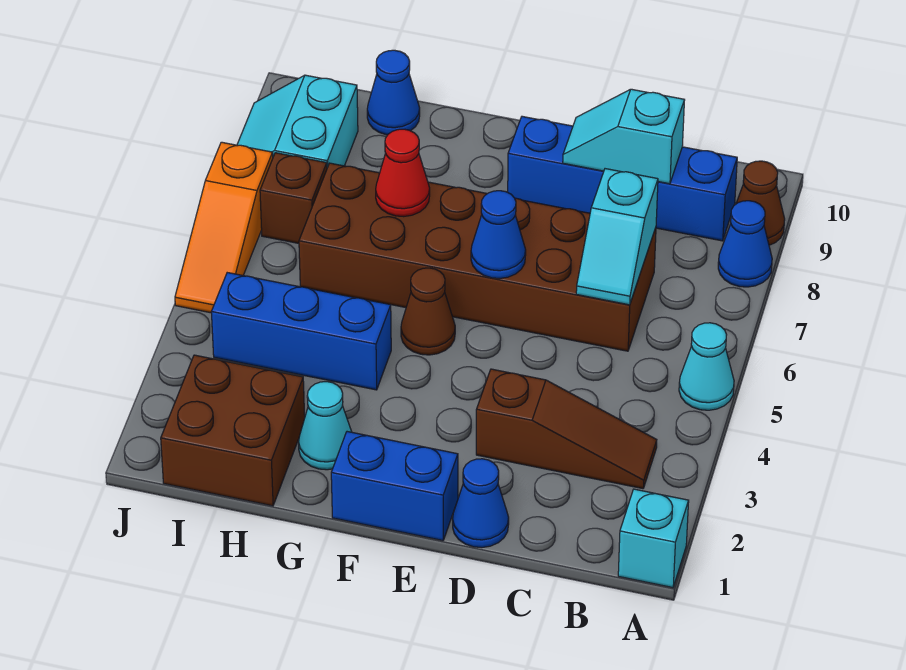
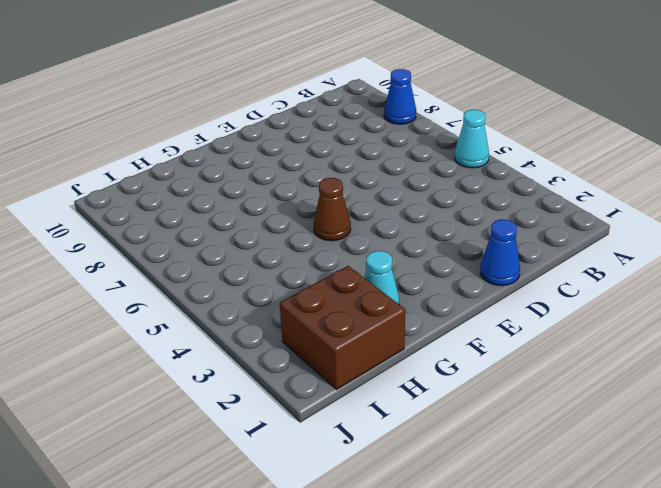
none -> cyan 1x1 brick [618,489,689,588]
none -> brown 1x1 cone [736,161,785,245]
none -> brown 1x3 slope [476,369,657,489]

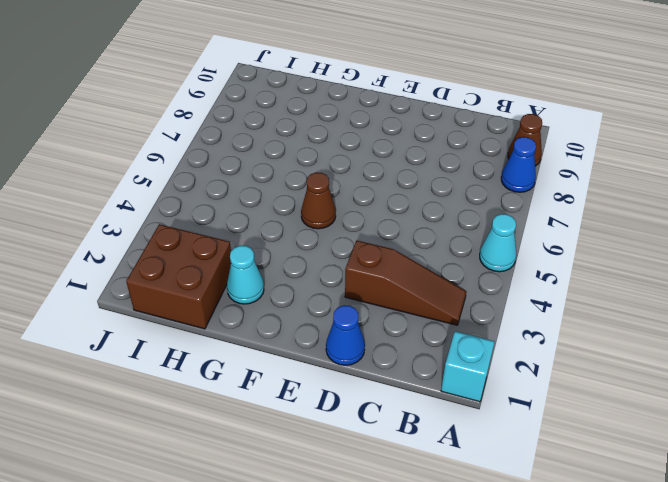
none -> blue 1x4 brick [508,116,737,241]
none -> brown 2x6 brick [299,163,656,351]
none -> blue 1x2 brick [331,432,458,541]

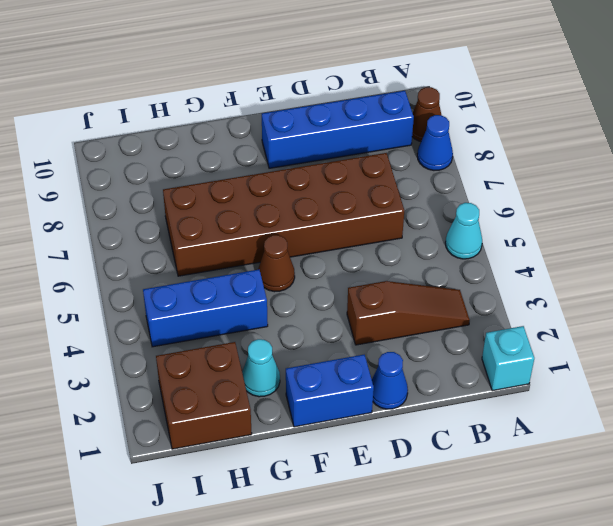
none -> blue 1x1 cone [367,50,420,135]
none -> brown 1x1 brick [260,153,327,243]
none -> cyan 2x2 slope [237,75,358,168]

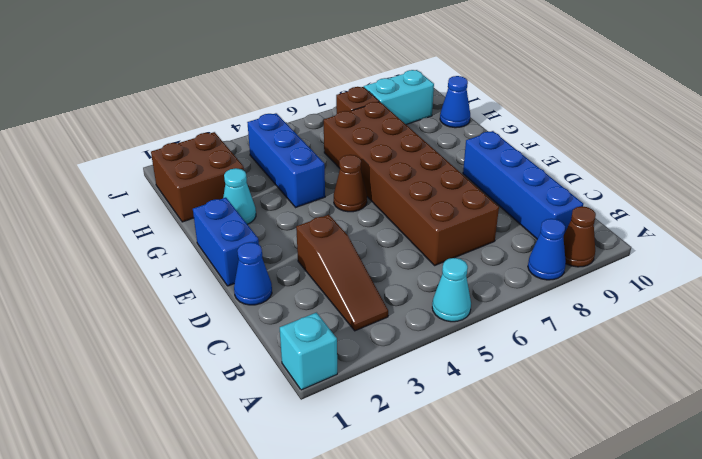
none -> orange 1x3 slope [175,142,273,313]
none -> cyan 1x2 slope [576,169,658,305]
none -> cyan 1x2 slope [563,89,684,184]

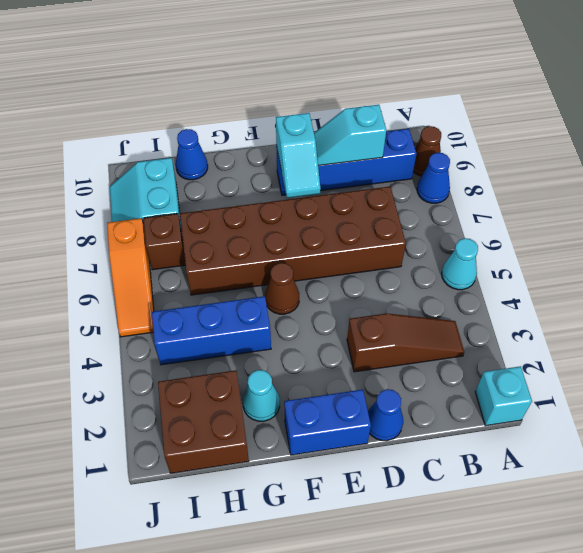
cyan 1x2 slope [276,113,321,198] -> cyan 1x2 slope moved to [576,169,658,305]
none -> blue 1x1 cone [471,191,526,278]
none -> red 1x1 cone [376,129,430,217]

